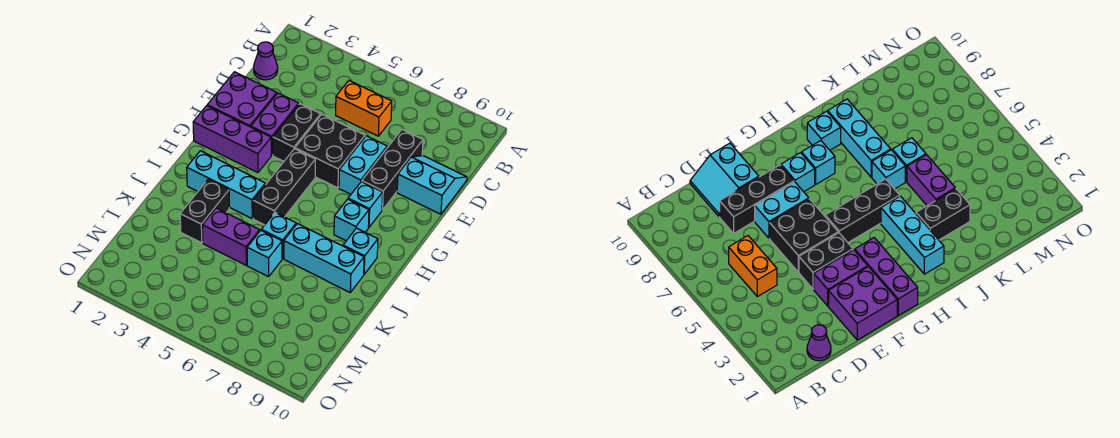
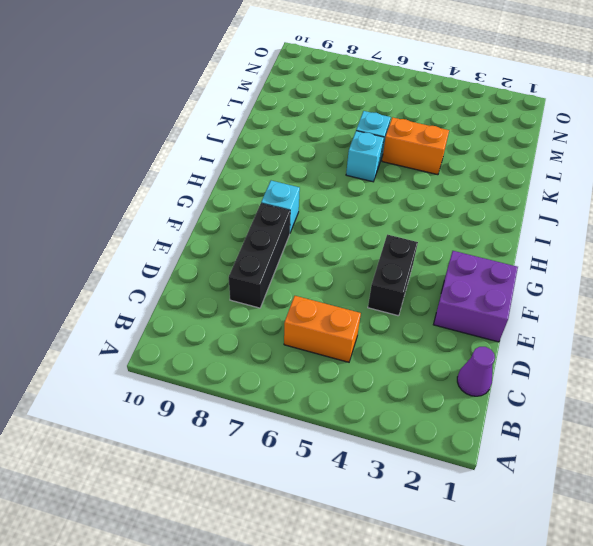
orange 1x2 brick [382,117,449,175] -> purple 1x2 brick [202,208,260,265]
none -> cyan 2x2 slope [397,156,467,214]
none -> purple 1x2 brick [251,93,299,155]
none -> black 2x2 brick [295,115,365,188]

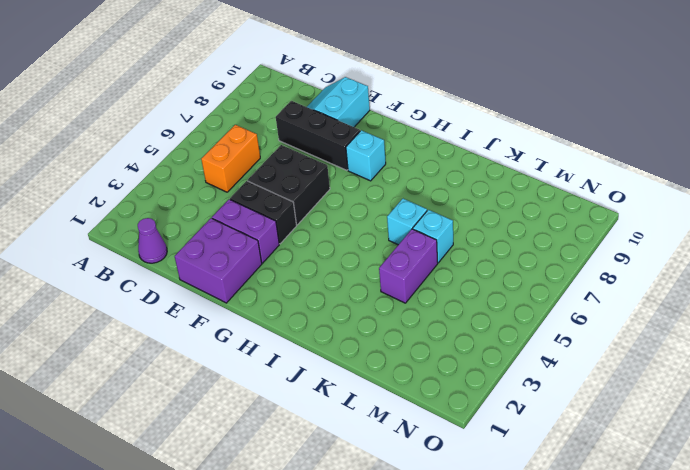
none -> cyan 1x2 brick [339,136,387,194]
none -> purple 1x3 brick [193,106,271,173]
none -> black 1x3 brick [253,149,315,225]

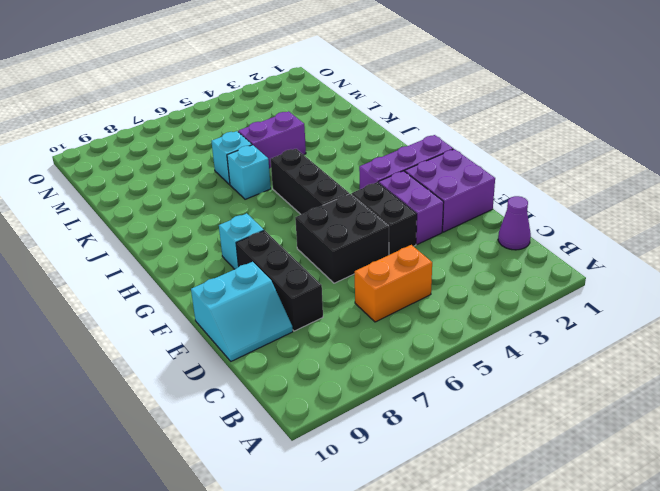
none -> cyan 1x2 brick [339,136,387,194]
none -> cyan 1x1 brick [334,199,369,241]
none -> cyan 1x3 brick [187,151,265,218]

